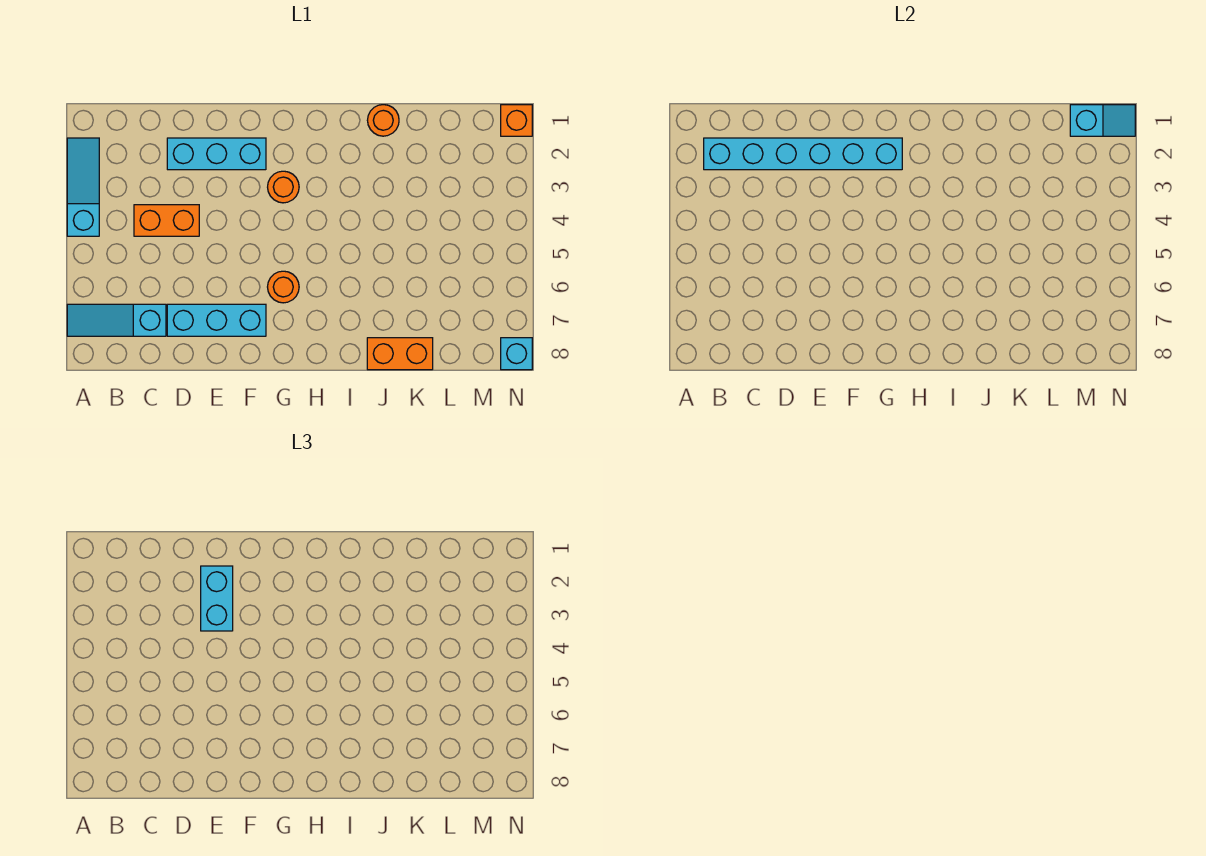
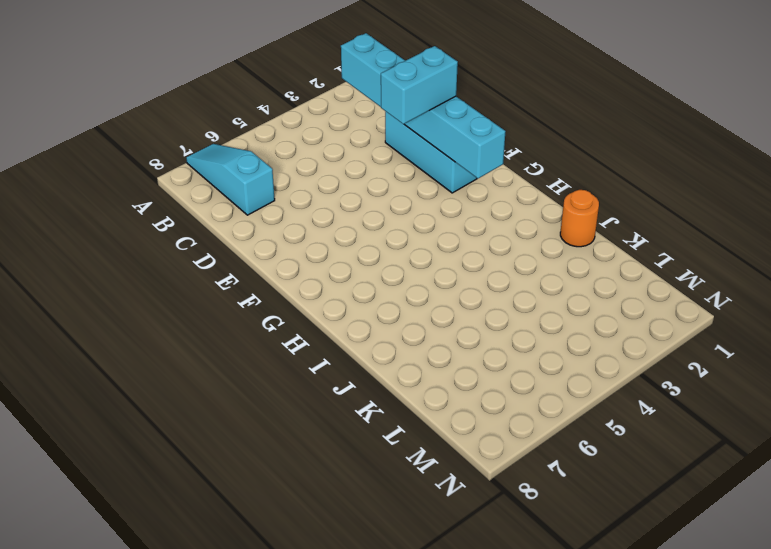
none -> cyan 1x3 slope [67,138,99,236]
none -> orange 1x2 brick [134,205,199,236]
none -> cyan 1x3 brick [167,304,266,336]

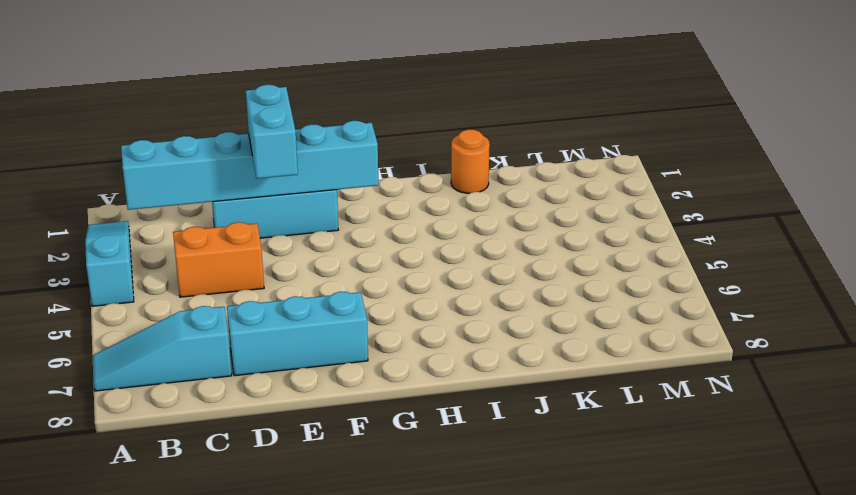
none -> orange 1x1 round brick [268,171,299,203]
none -> orange 1x1 round brick [268,271,299,303]
none -> orange 1x2 brick [367,338,433,370]

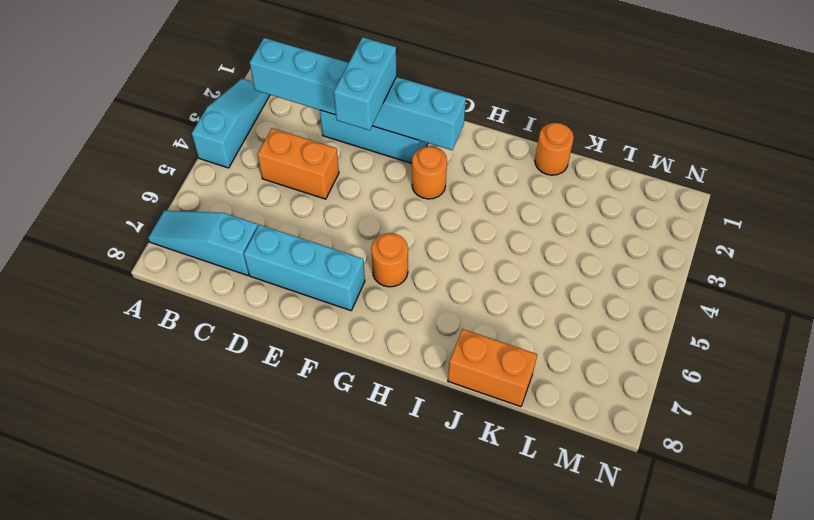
none -> orange 1x1 brick [501,105,532,136]
none -> cyan 1x1 brick [501,338,532,370]
none -> cyan 1x2 slope [1070,105,1135,136]

